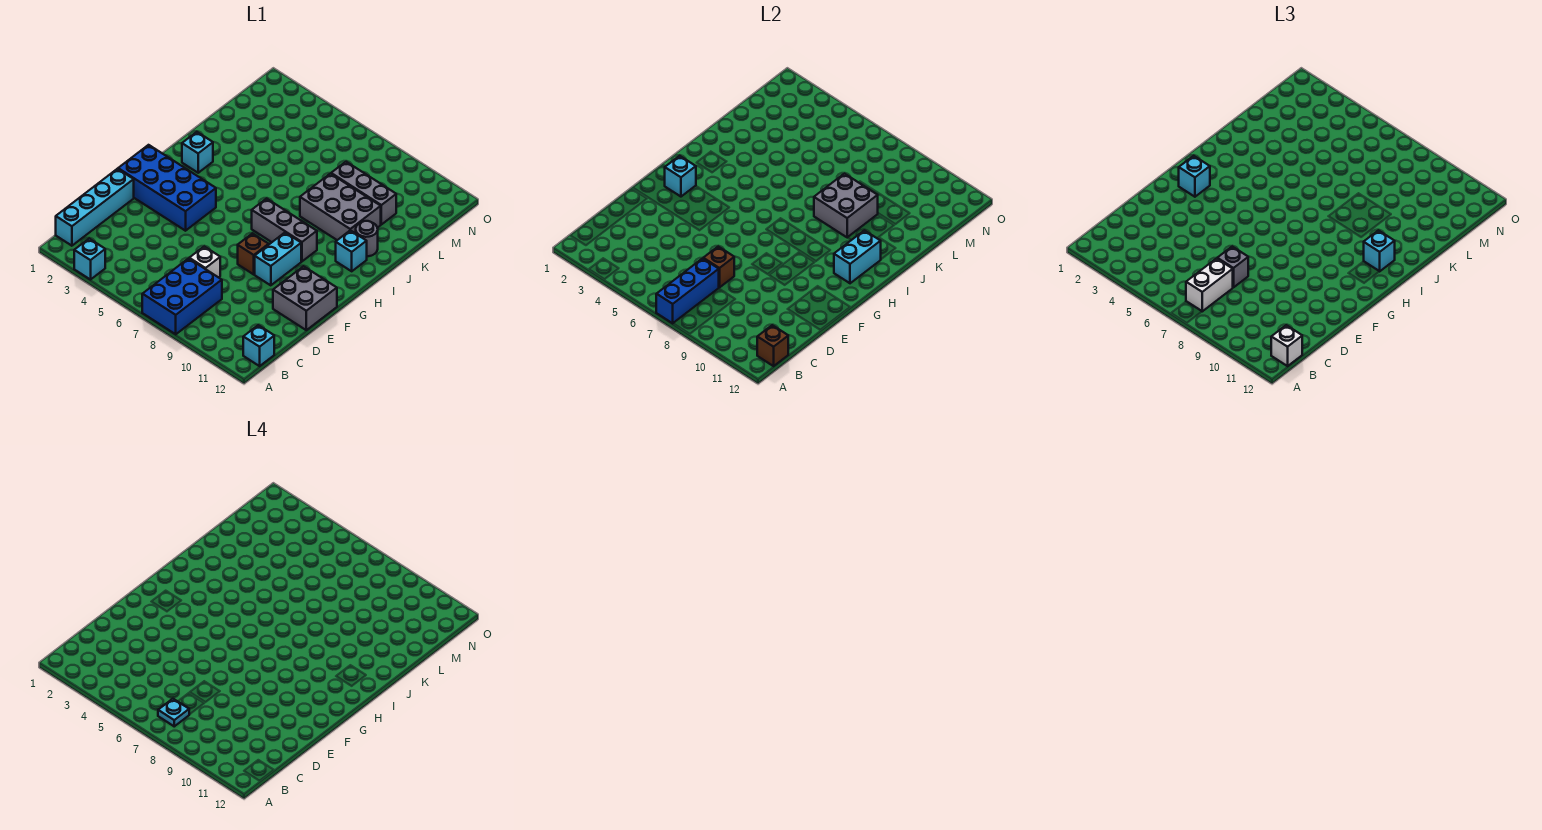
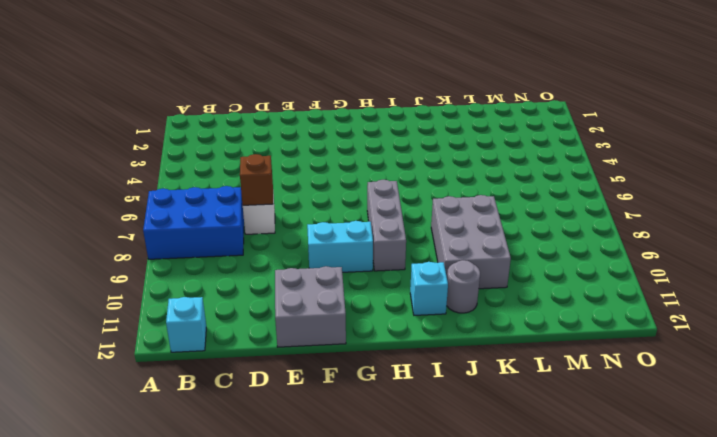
none -> cyan 1x1 brick [74,239,105,280]
none -> cyan 1x4 brick [56,169,134,246]
none -> blue 2x4 brick [118,145,216,231]

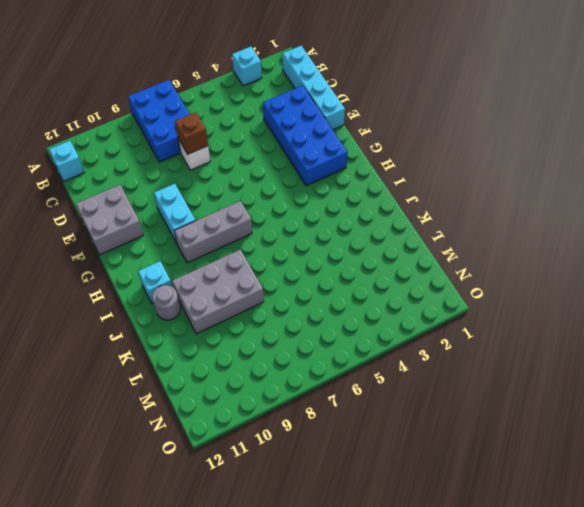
blue 2x4 brick [263,85,348,186] -> blue 2x4 brick turned to [118,145,216,231]
none -> brown 1x1 brick [238,233,269,274]
none -> cyan 1x1 brick [182,132,213,173]
none -> grey 1x3 brick [331,162,396,224]

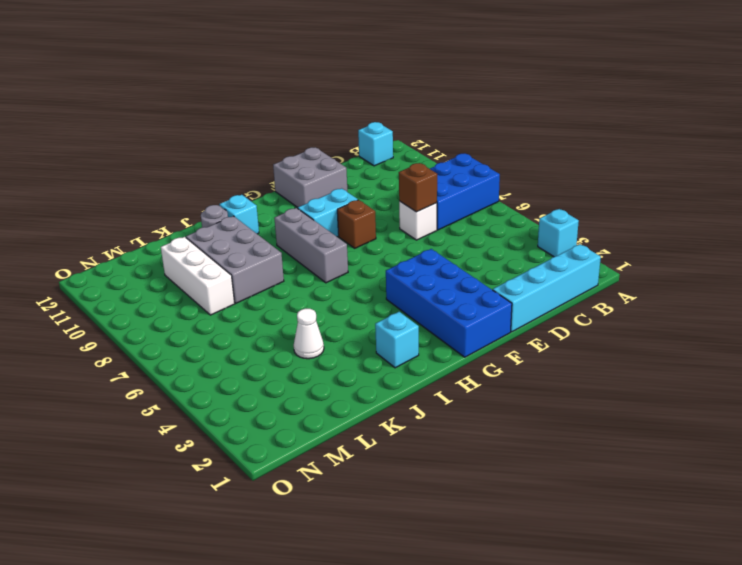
white 1x1 cone [294,309,324,359] -> none
white 1x3 brick [161,237,235,315] -> grey 1x3 brick [331,162,396,224]
none -> blue 1x3 brick [656,258,719,323]
none -> brown 1x1 brick [757,325,788,366]
none -> cyan 1x1 brick [665,156,696,197]

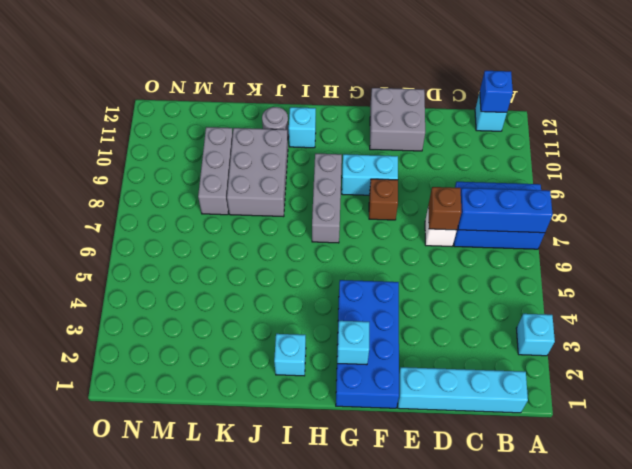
blue 1x1 brick [480,71,513,112] -> brown 1x1 brick [757,325,788,366]
none -> cyan 1x2 brick [834,230,881,283]
none -> grey 2x2 brick [814,174,878,237]
none -> white 1x2 brick [1186,258,1233,311]

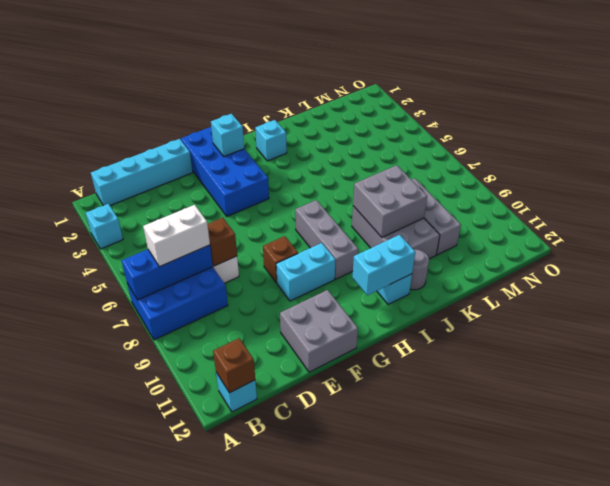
none -> white 1x1 brick [1271,325,1302,366]
none -> grey 1x1 brick [1217,247,1248,287]
none -> cyan 1x1 brick [1179,156,1210,197]

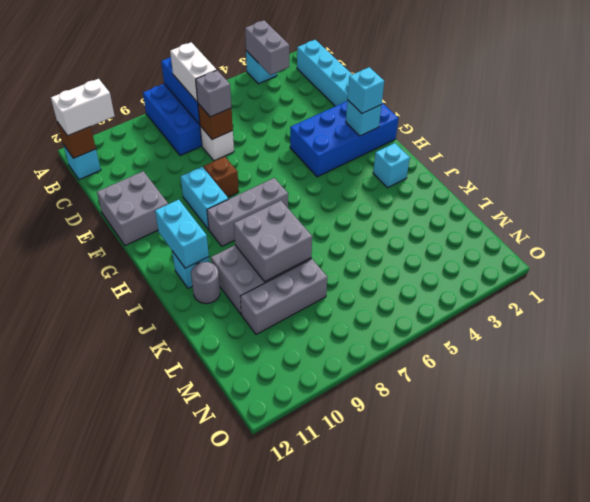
grey 1x2 brick [245,20,289,75] -> none
white 1x2 brick [51,79,115,136] -> white 1x1 brick [1271,325,1302,366]
none -> cyan 1x1 brick [1364,230,1395,271]
none -> cyan 1x1 plate [158,699,189,726]

